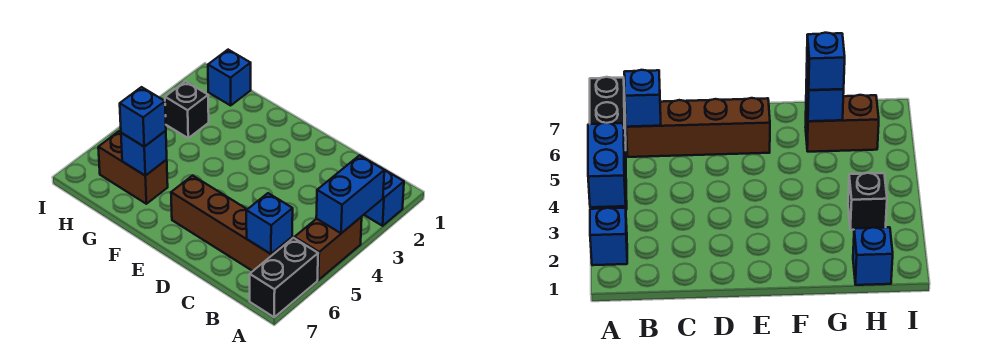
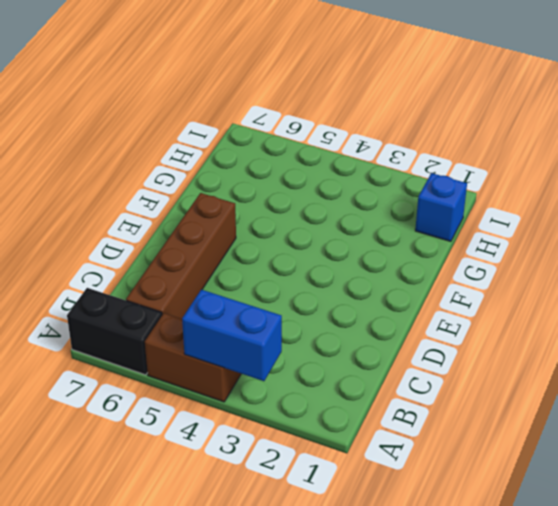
none -> blue 1x1 brick [364,170,404,226]
none -> brown 1x2 brick [98,131,168,204]

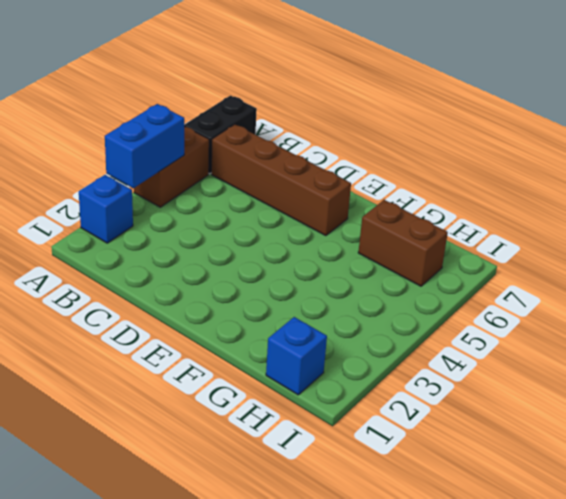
none -> black 1x1 brick [165,81,209,138]
none -> blue 1x1 brick [246,193,293,254]

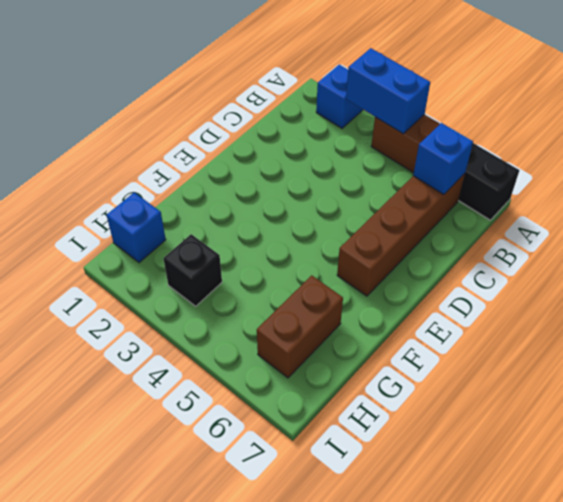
none -> blue 1x1 brick [121,131,167,176]
none -> blue 1x1 brick [120,87,166,147]

